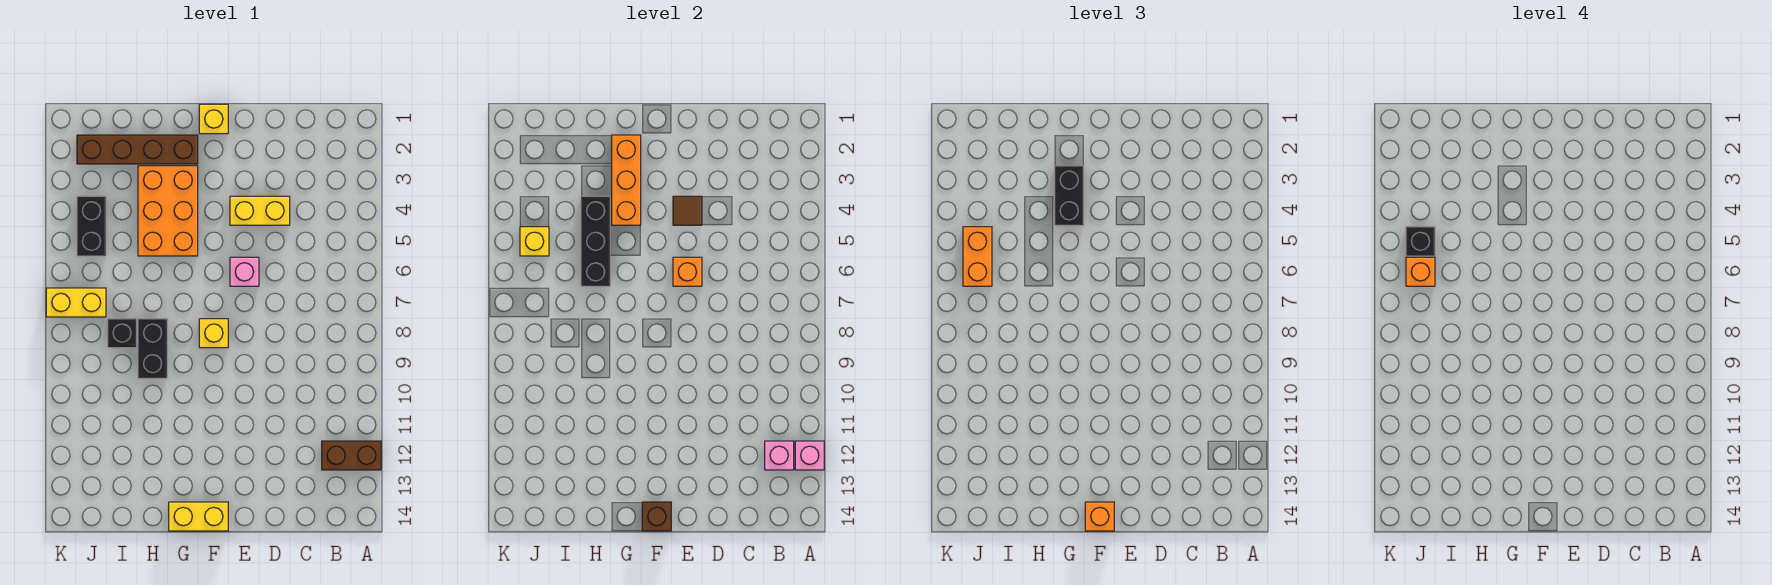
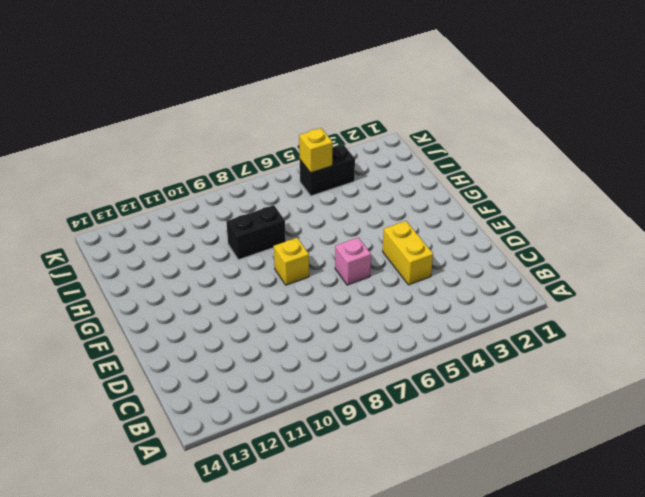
none -> brown 1x2 brick [322,441,381,470]
none -> yellow 1x1 brick [199,104,228,134]
none -> yellow 1x2 brick [169,502,228,531]

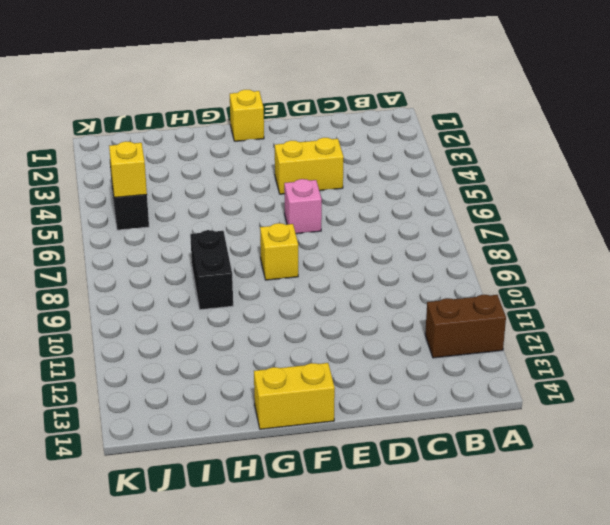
none -> brown 1x4 brick [77,135,198,164]
none -> orange 2x3 brick [138,166,198,256]
none -> black 1x1 brick [108,319,137,348]

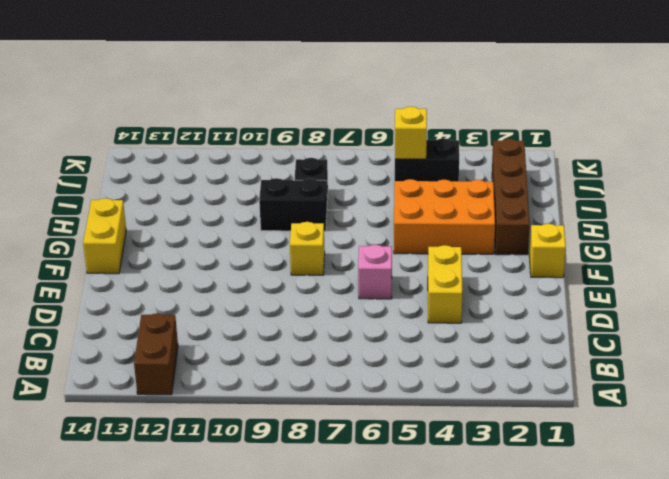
none -> yellow 1x2 brick [46,288,106,317]
none -> pink 1x1 brick [795,441,824,470]
none -> pink 1x1 brick [765,441,794,470]

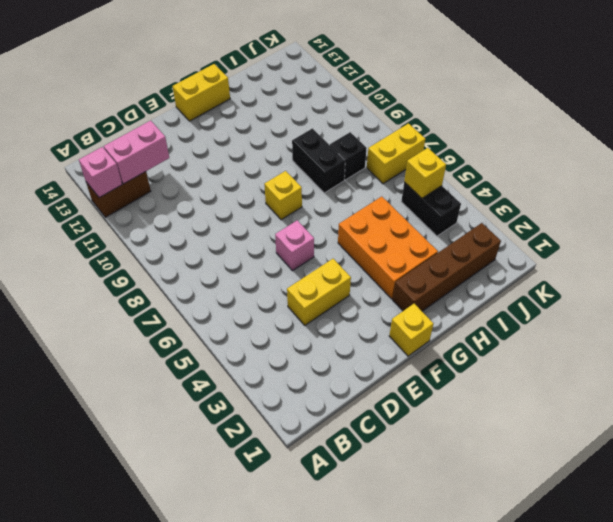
pink 1x2 brick [104,120,169,184] -> pink 1x1 brick [765,441,794,470]
none -> brown 1x1 tile [673,196,702,225]
none -> orange 1x1 brick [673,257,702,286]
none -> brown 1x1 brick [642,502,671,531]

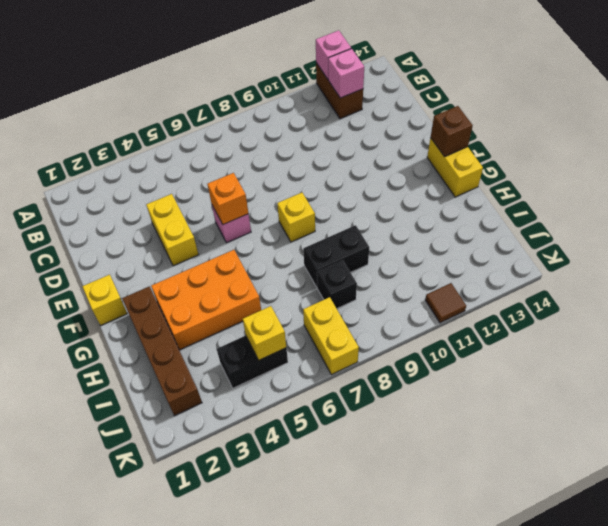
brown 1x1 tile [425,283,466,323] -> brown 1x1 tile moved to [673,196,702,225]
none -> orange 1x3 brick [612,135,641,225]
none -> black 1x3 brick [581,196,610,286]
none -> orange 1x1 brick [1085,502,1114,531]

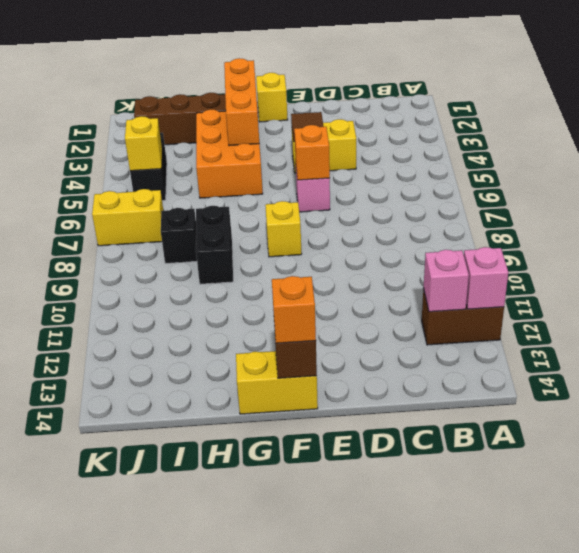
none -> black 1x3 brick [581,196,610,286]
none -> black 1x2 brick [1055,166,1084,225]
none -> orange 1x2 brick [963,227,992,286]

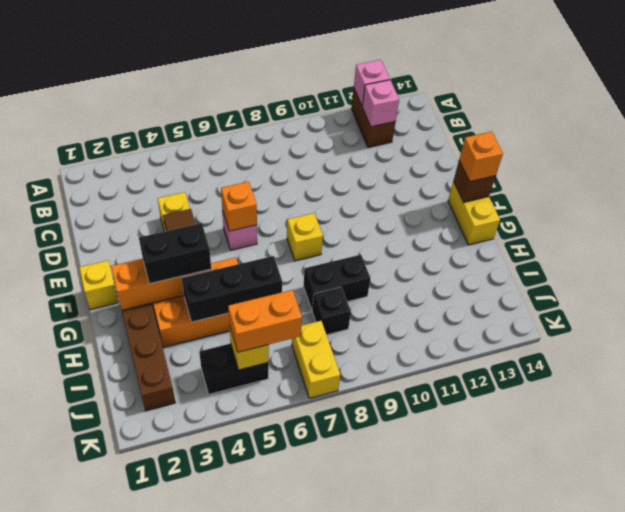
none -> black 1x1 brick [1406,227,1435,256]
none -> orange 1x1 brick [1406,257,1435,286]

